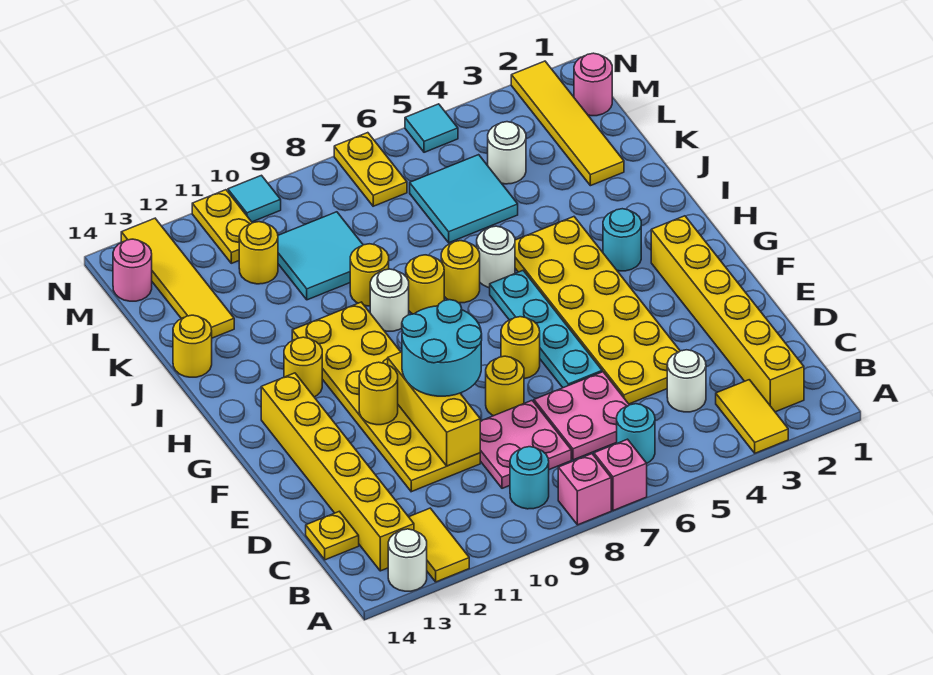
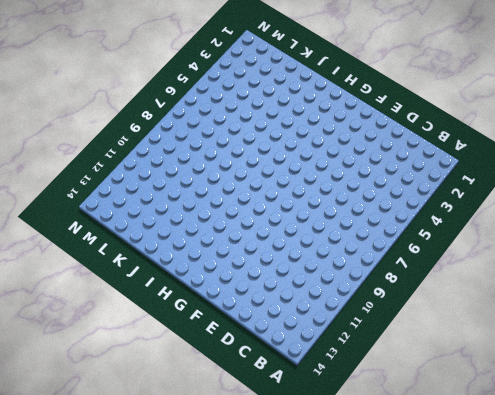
none -> yellow 1x2 tile [716,380,788,453]
none -> pink 1x1 brick [594,439,647,511]
none -> pink 1x1 brick [558,454,611,525]
none -> yellow 1x2 tile [409,508,469,582]

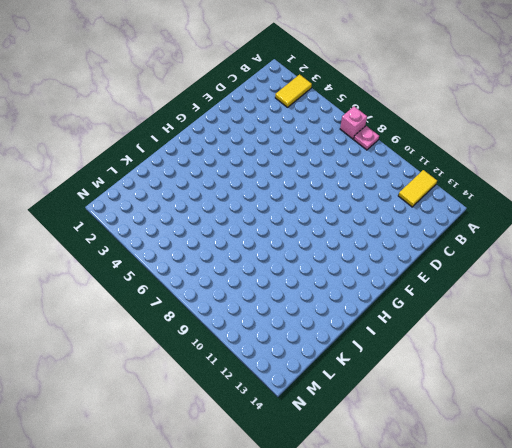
pink 1x1 plate [354,126,379,150] -> pink 1x1 brick [558,454,611,525]
none -> white 1x1 round brick [388,529,427,591]
none -> yellow 1x6 brick [651,216,804,412]
none -> cyan 1x1 round brick [617,404,655,463]
none -> cyan 1x1 round brick [510,447,549,509]

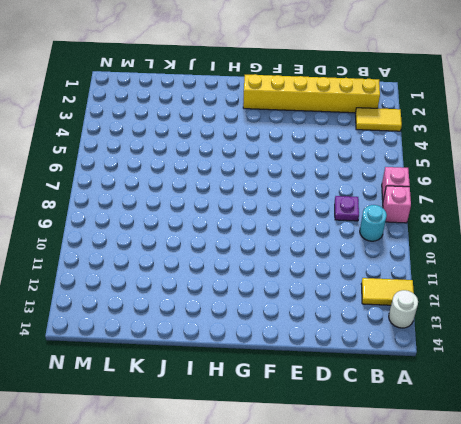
purple 1x1 plate [335,196,359,221] -> pink 2x2 plate [480,401,571,488]
none -> cyan 1x1 round brick [617,404,655,463]
none -> yellow 1x6 brick [261,373,414,571]
none -> white 1x1 round brick [667,350,706,412]
none -> pink 2x2 plate [534,372,629,460]

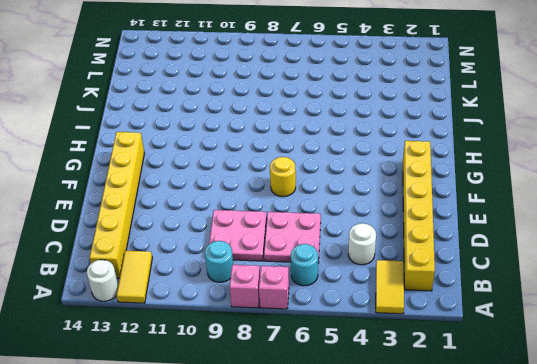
none -> yellow 1x1 plate [306,511,359,560]
none -> yellow 2x6 plate [515,217,680,404]
none -> yellow 2x6 plate [292,302,480,492]
none -> cyan 1x4 plate [490,271,602,388]

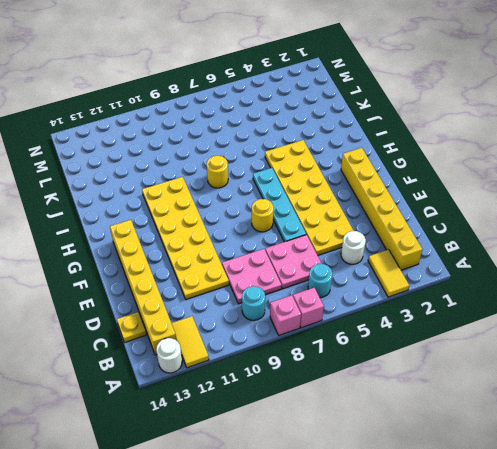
none -> yellow 1x1 round brick [486,356,524,416]
none -> cyan 1x1 round brick [603,209,641,271]
none -> yellow 1x1 round brick [284,337,322,397]
none -> white 1x1 round brick [477,226,515,288]

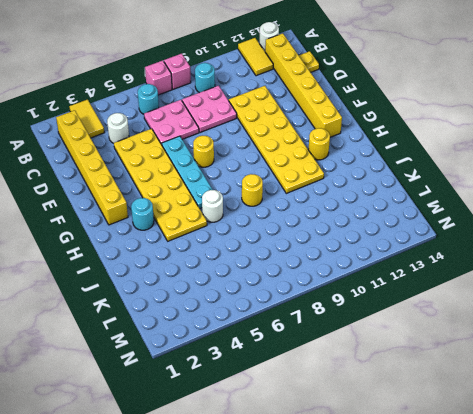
none -> yellow 1x1 round brick [486,356,524,416]
none -> yellow 1x1 round brick [441,241,480,303]
none -> white 1x1 round brick [370,269,409,331]
none -> yellow 1x1 round brick [350,244,389,306]

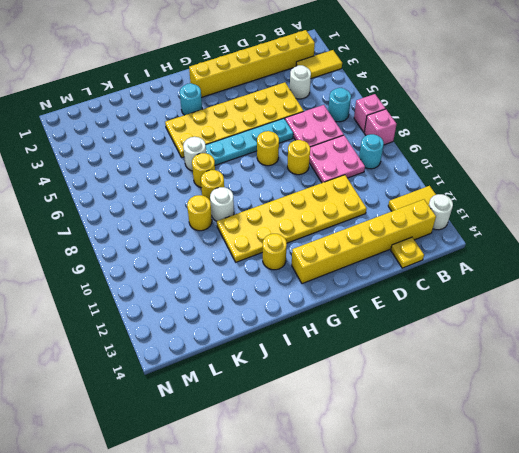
none -> yellow 1x1 round brick [173,315,212,377]
none -> yellow 1x4 tile [511,61,624,186]
none -> cyan 2x2 tile [410,155,518,243]
none -> cyan 2x2 tile [278,212,363,300]

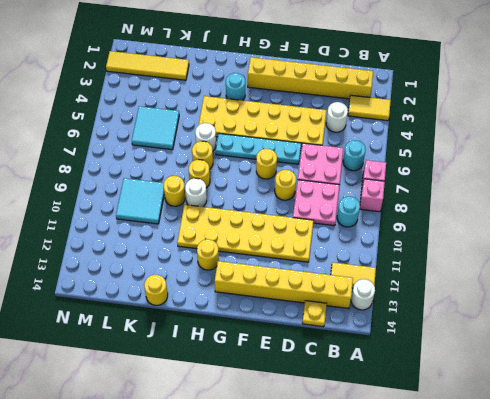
none -> yellow 1x4 tile [121,218,234,338]
none -> white 1x1 round brick [488,122,526,184]
none -> yellow 1x1 round brick [239,222,278,284]
none -> pink 1x1 round brick [574,53,612,116]

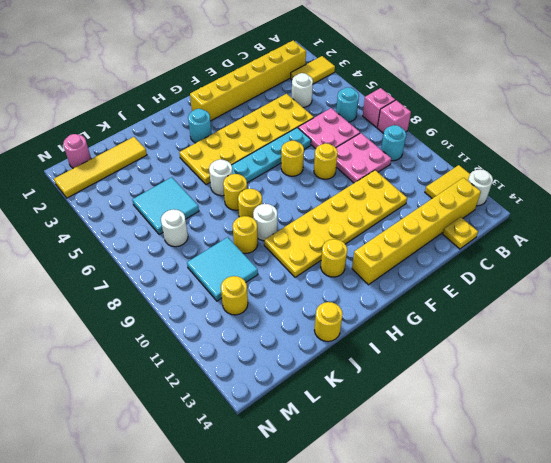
white 1x1 round brick [161,210,188,247] -> white 1x1 round brick moved to [488,122,526,184]
none -> yellow 1x4 tile [121,218,234,338]
none -> yellow 1x2 plate [334,133,407,206]
none -> yellow 1x2 plate [192,190,252,263]
none -> pink 1x1 round brick [113,239,152,301]

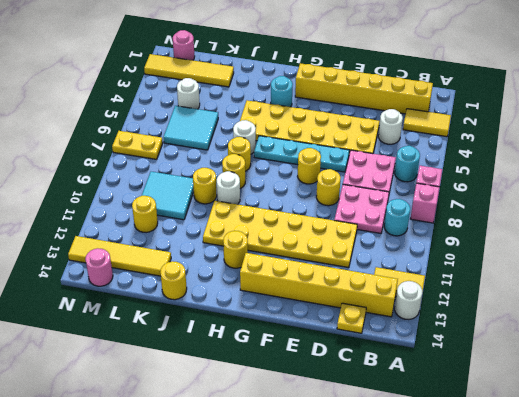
none -> yellow 1x2 plate [192,190,252,263]
none -> cyan 1x1 tile [405,104,458,152]
none -> cyan 1x1 tile [228,175,281,222]
none -> yellow 1x3 brick [388,352,480,466]

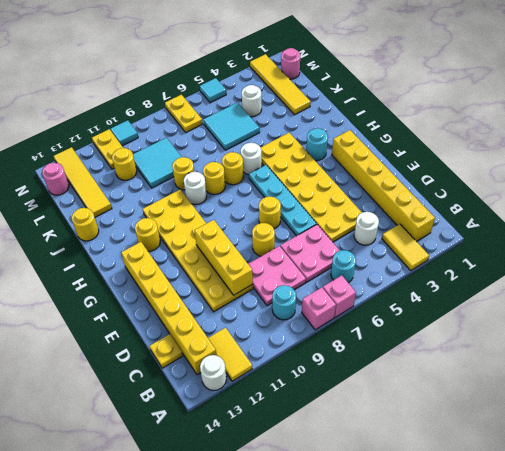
none -> yellow 1x1 round brick [359,362,398,425]
none -> cyan 2x2 round brick [402,300,482,396]

